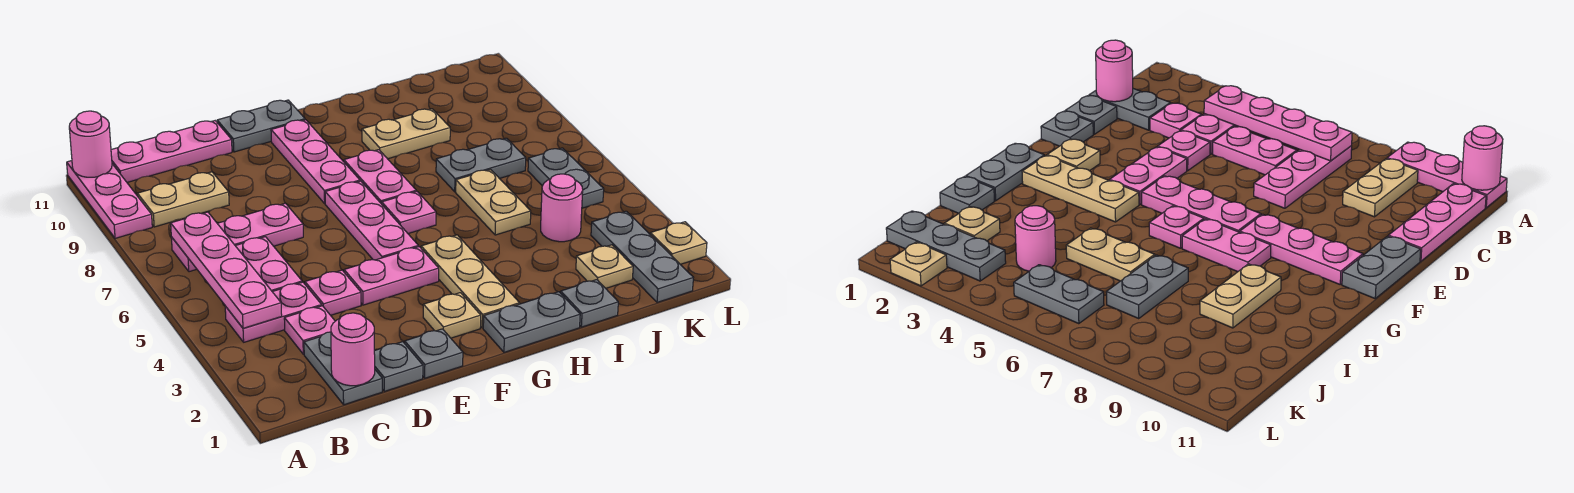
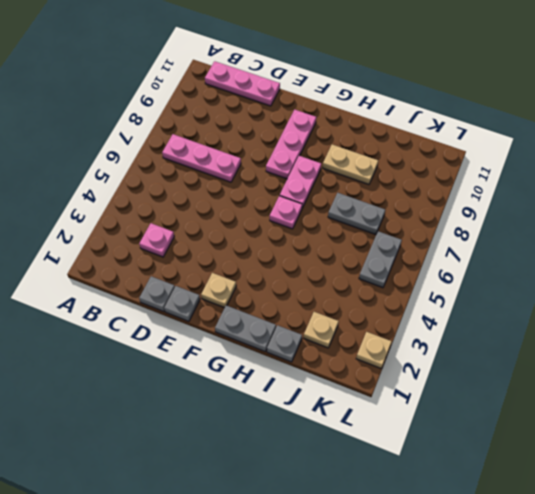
none -> pink 1x3 plate [67,161,152,238]
none -> pink 1x2 plate [225,282,322,342]
none -> tan 1x2 plate [137,172,229,227]
none -> grey 1x2 plate [304,332,382,405]

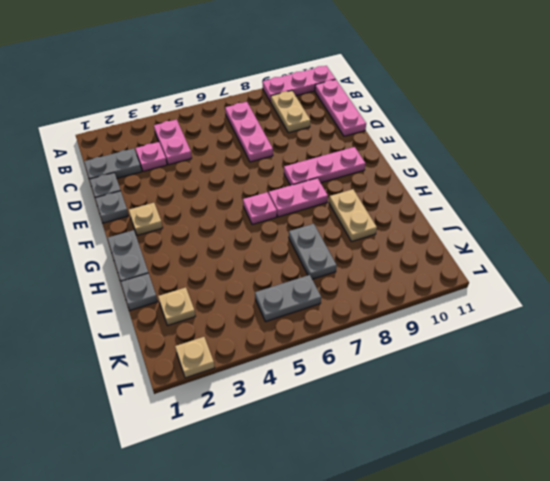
none -> pink 1x2 plate [236,237,302,292]
none -> pink 1x1 plate [305,270,361,315]
none -> pink 1x2 plate [344,247,439,305]
none -> grey 1x2 plate [217,100,305,152]

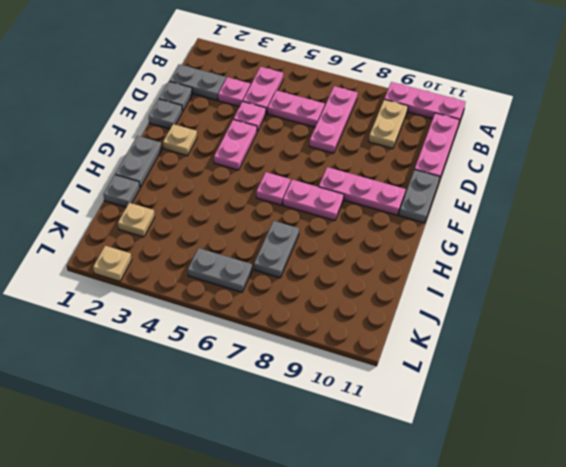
none -> pink 1x3 plate [325,181,418,260]
none -> tan 1x3 plate [421,235,520,328]
none -> tan 1x2 plate [362,109,450,159]
none -> tan 1x2 plate [456,170,531,235]

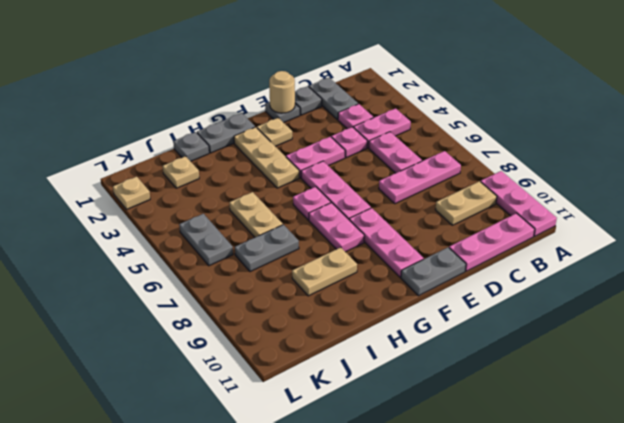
tan 1x1 round brick [269,71,295,113] -> none
none -> pink 1x1 round brick [541,174,583,242]
none -> grey 1x3 plate [591,211,693,302]
none -> pink 1x1 round brick [69,111,112,177]
none -> pink 1x4 plate [171,212,282,328]

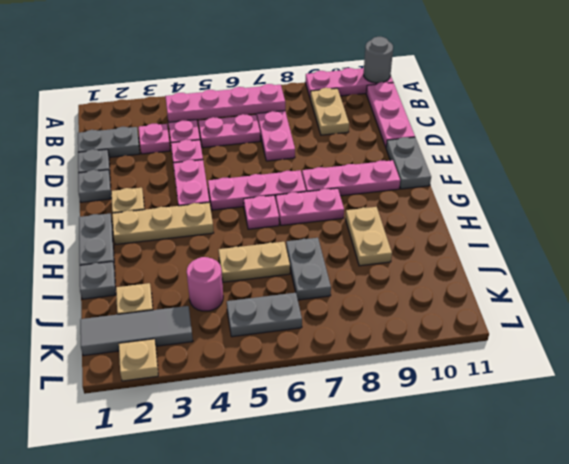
grey 1x1 round brick [364,37,393,83] -> pink 1x1 round brick [69,111,112,177]
grey 1x3 tile [80,306,193,356] -> grey 1x3 plate [591,211,693,302]
none -> pink 1x1 round brick [331,313,375,386]

